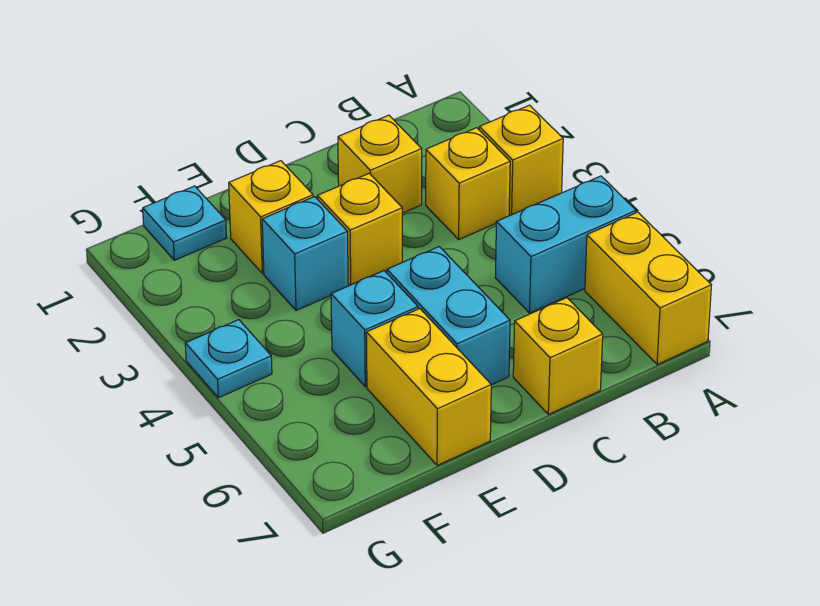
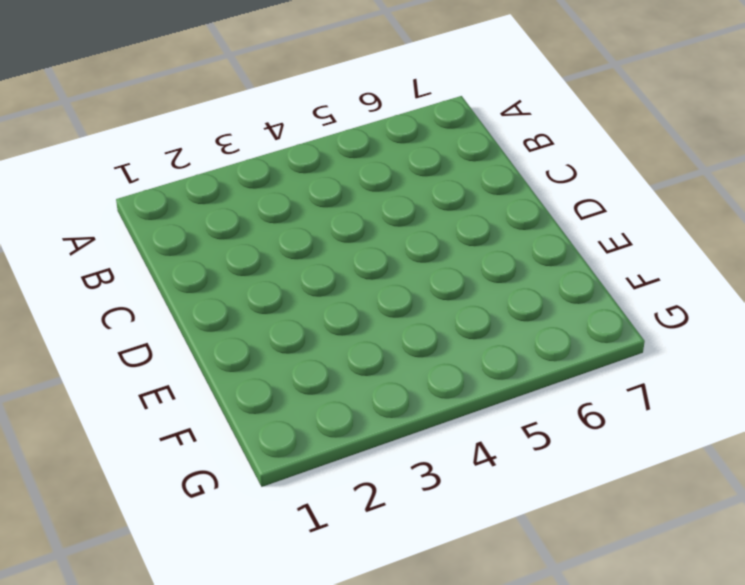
none -> yellow 1x1 brick [479,105,563,215]
none -> cyan 1x2 brick [496,176,636,313]
none -> yellow 1x2 brick [585,212,711,365]

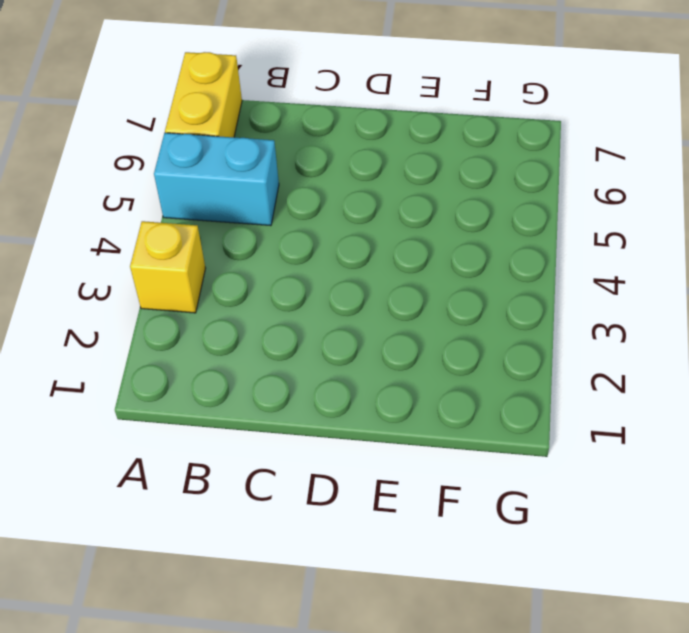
none -> yellow 1x1 brick [426,128,510,239]
none -> yellow 1x1 brick [338,115,422,213]
none -> yellow 1x1 brick [513,298,603,414]

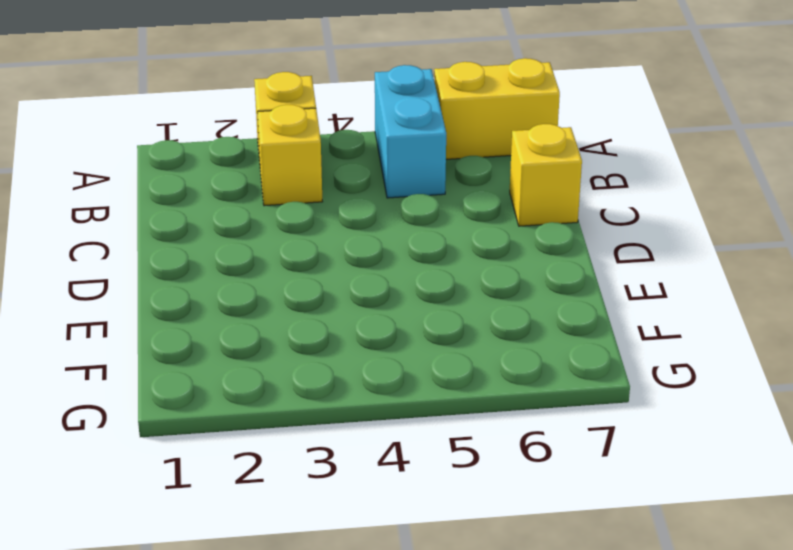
none -> yellow 1x1 brick [338,115,422,213]
none -> yellow 1x1 brick [317,173,402,285]
none -> cyan 1x2 brick [387,247,510,385]

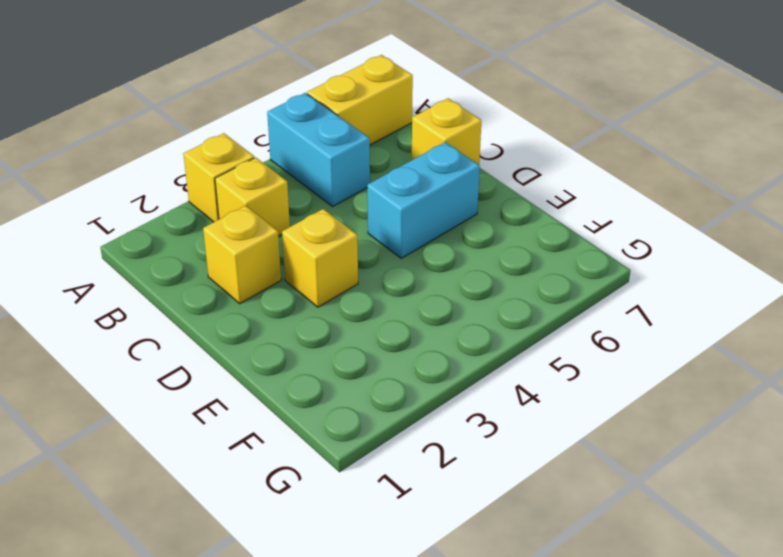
none -> yellow 1x1 brick [229,161,313,273]
none -> cyan 1x1 brick [262,197,348,310]
none -> cyan 1x1 brick [331,271,418,387]

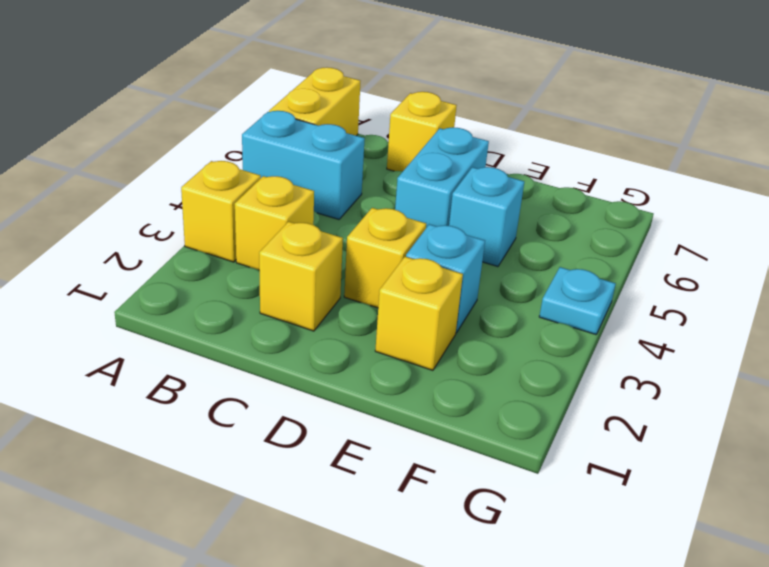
none -> yellow 1x2 brick [366,309,491,466]
none -> cyan 1x1 plate [143,186,227,260]

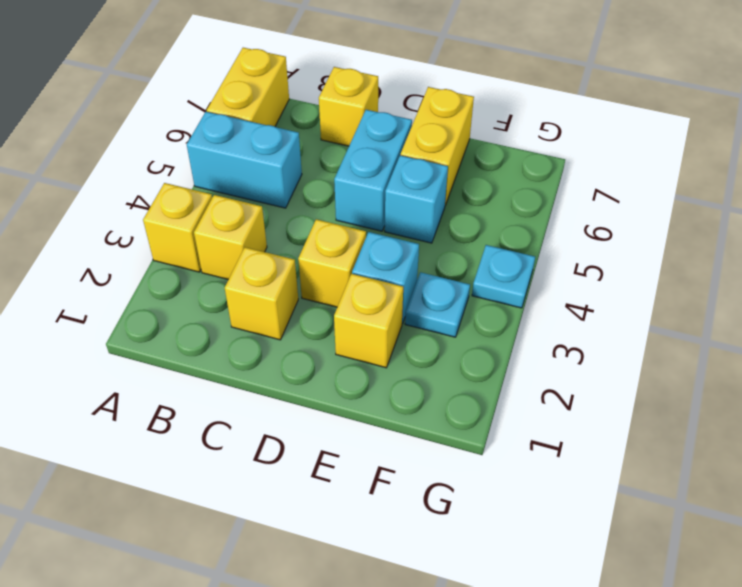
cyan 1x1 plate [405,272,470,337] -> cyan 1x1 plate moved to [143,186,227,260]

